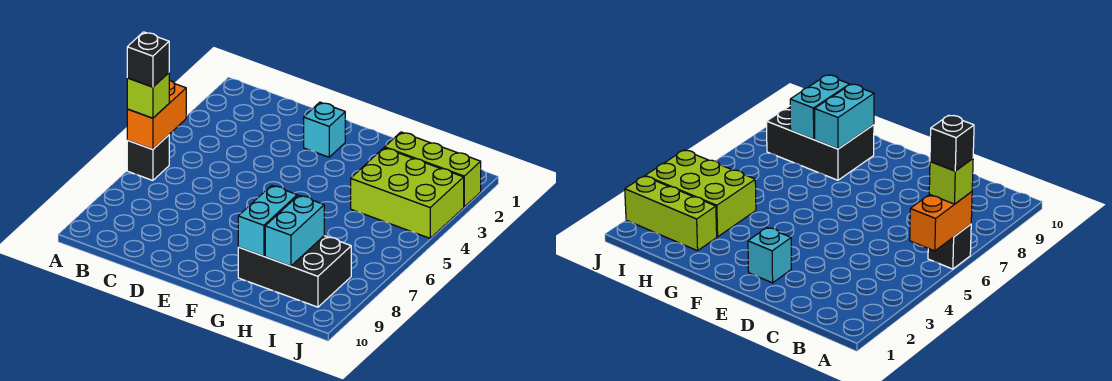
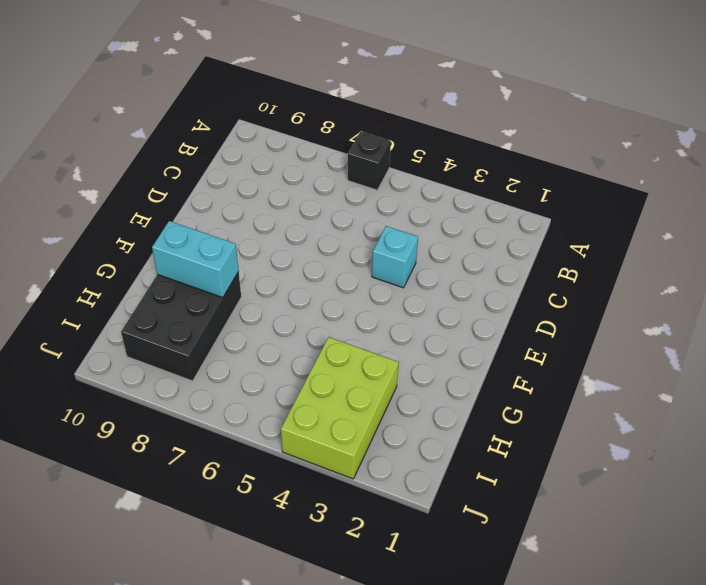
cyan 1x1 brick [372,226,418,288] -> cyan 1x1 brick moved to [304,102,345,157]
none -> lime 1x3 brick [385,132,481,207]
none -> orange 1x2 brick [127,80,186,149]

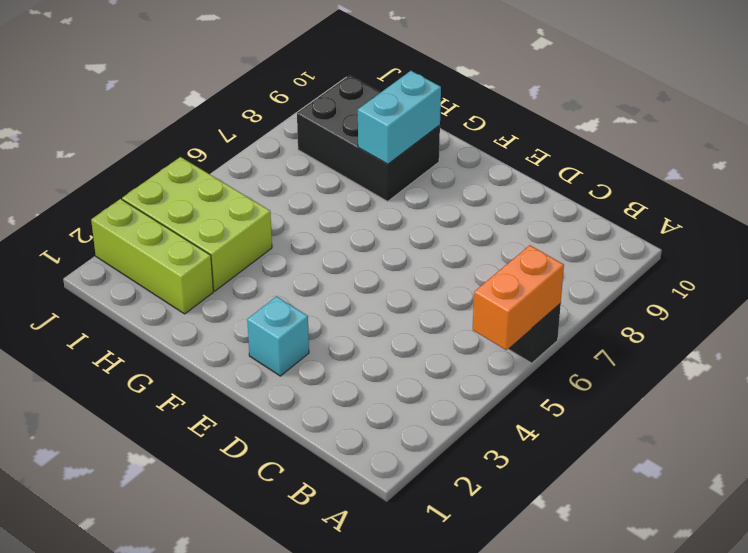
none -> cyan 1x2 brick [265,195,324,266]
none -> lime 1x1 brick [127,73,169,118]

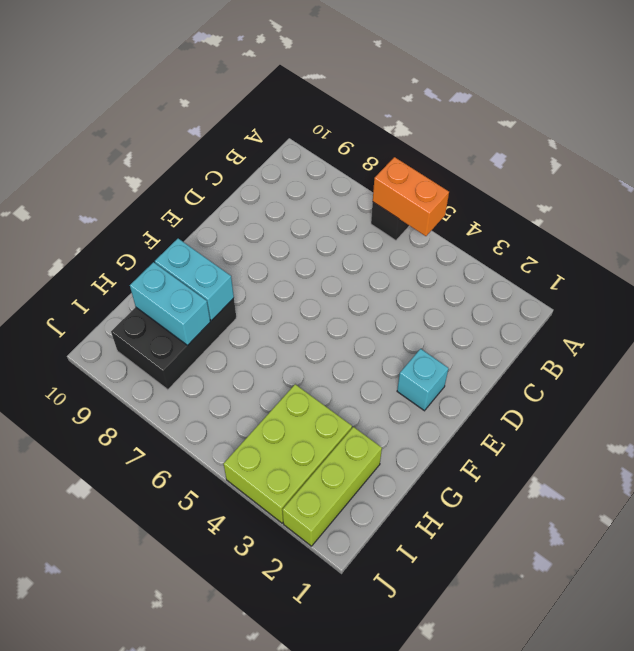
none -> lime 1x1 brick [127,73,169,118]
none -> black 1x1 brick [127,32,169,87]

